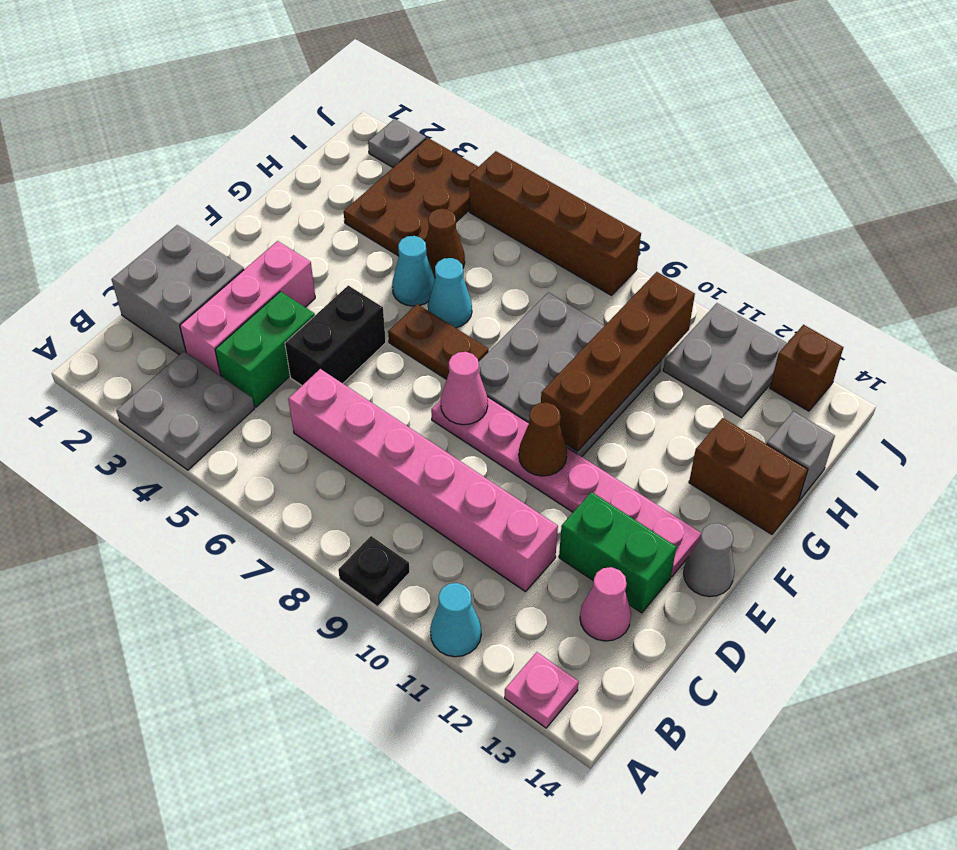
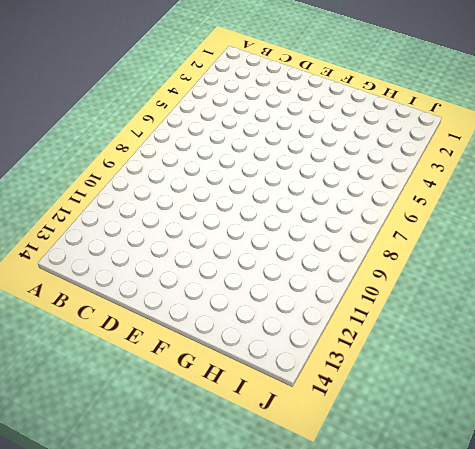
none -> grey 2x2 plate [116,351,255,470]
none -> black 1x1 plate [338,536,410,607]
none -> cyan 1x1 cone [430,583,481,657]

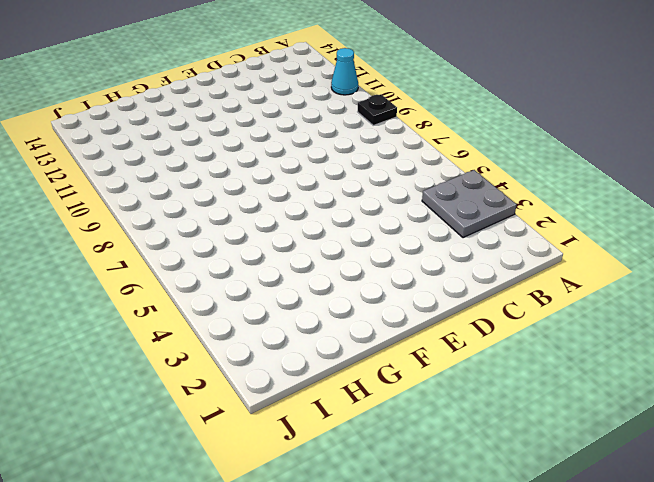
none -> pink 1x1 plate [505,652,579,728]
none -> grey 2x2 brick [112,225,244,355]
none -> pink 1x3 brick [180,241,315,376]

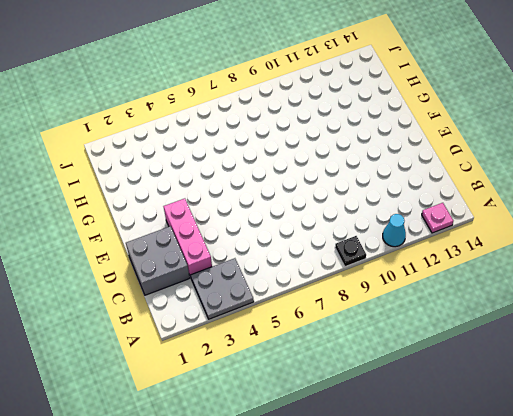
none -> green 1x2 brick [215,292,315,407]
none -> pink 1x6 brick [288,369,558,592]
none -> pink 1x1 cone [580,567,631,641]

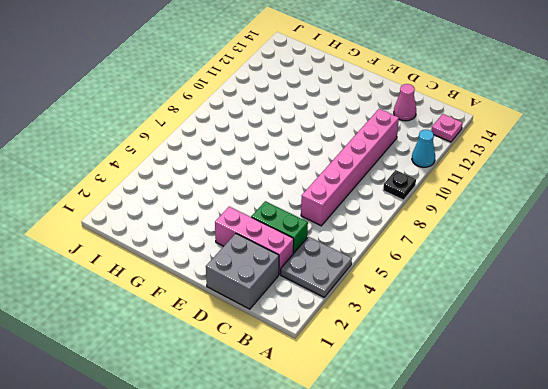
none -> black 1x2 brick [285,286,386,385]
none -> green 1x2 brick [559,492,676,613]
none -> pink 1x6 plate [431,397,701,577]

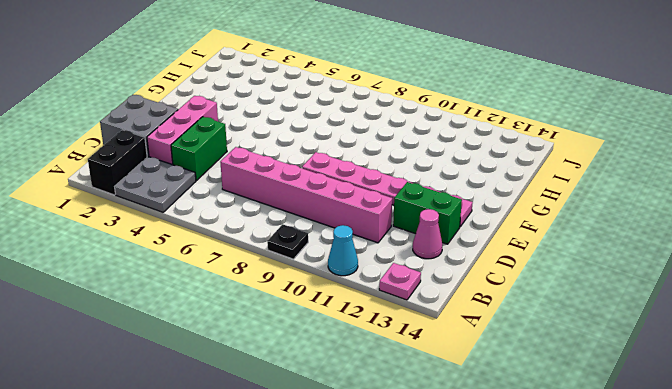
black 1x2 brick [88,130,147,195] -> black 1x2 brick moved to [285,286,386,385]
none -> grey 1x1 cone [684,523,735,597]
none -> brown 1x2 plate [388,304,489,379]
none -> grey 3x3 plate [478,292,662,457]

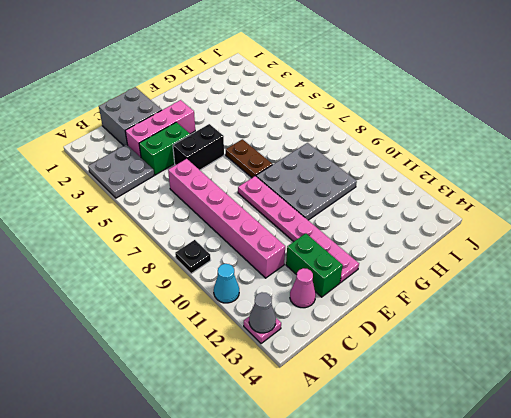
grey 1x1 cone [249,292,276,333] -> grey 1x1 cone moved to [684,523,735,597]
none -> cyan 1x1 cone [392,236,435,306]
none -> cyan 1x1 cone [428,258,472,328]
none -> brown 1x2 brick [689,418,808,534]

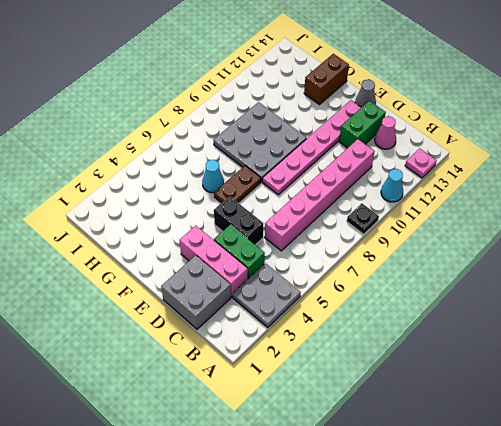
none -> cyan 1x1 cone [392,236,435,306]
none -> brown 2x3 plate [344,138,478,256]
none -> brown 1x1 cone [425,209,465,277]

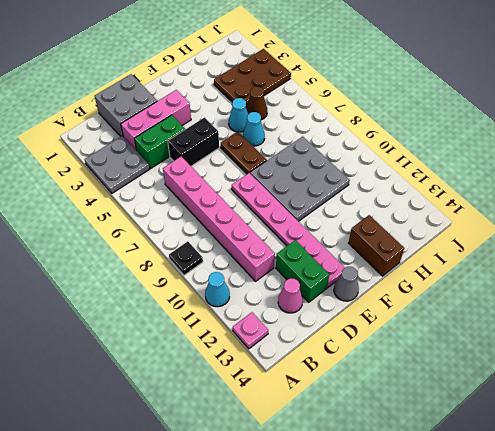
none -> grey 1x1 brick [767,411,835,500]
none -> grey 2x2 plate [663,303,787,418]
none -> grey 1x1 plate [368,119,426,167]

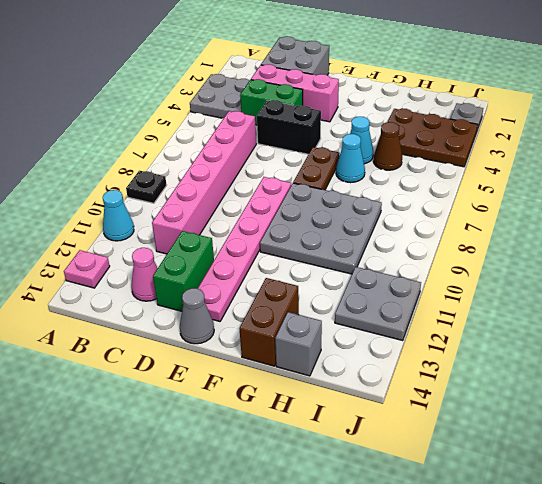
none -> brown 1x4 brick [469,151,641,295]
none -> brown 1x1 brick [770,325,843,411]
none -> pink 1x1 cone [441,352,488,425]

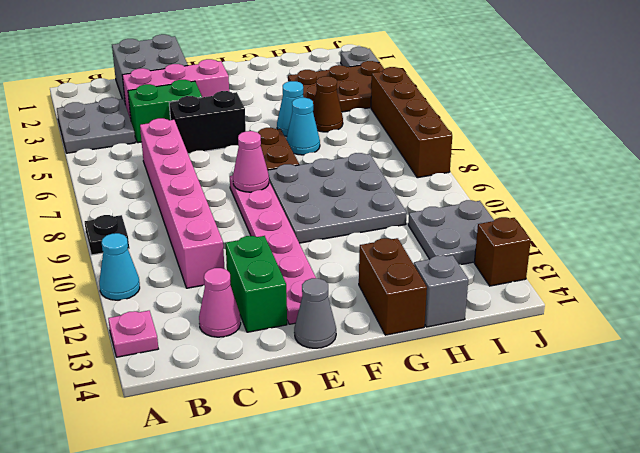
none -> brown 1x1 cone [519,403,567,476]
none -> brown 1x4 brick [541,272,695,451]

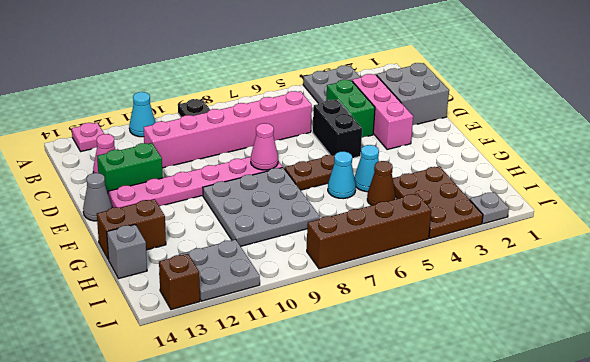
none -> brown 1x1 cone [519,403,567,476]
none -> brown 1x4 brick [541,272,695,451]

